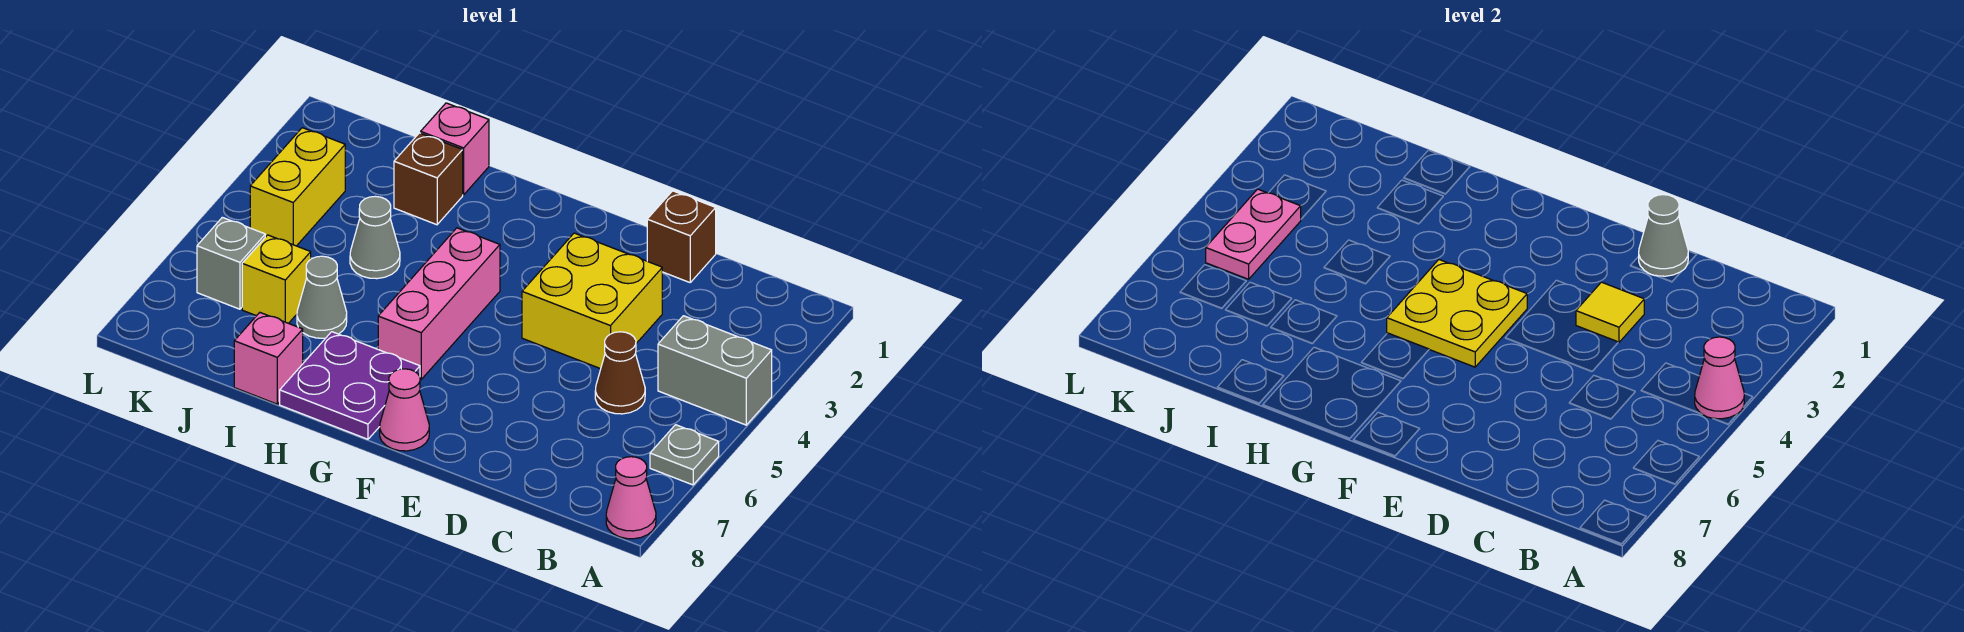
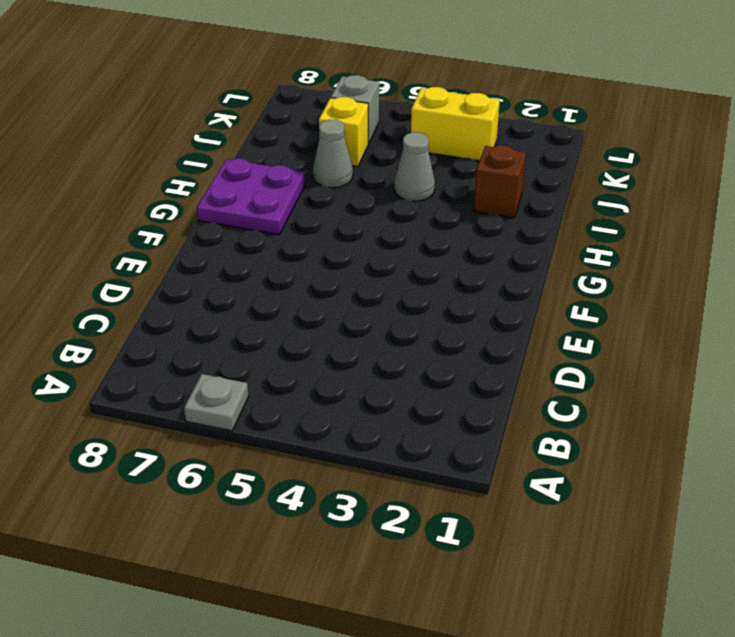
none -> grey 1x2 brick [658,316,772,425]
none -> pink 1x1 cone [606,457,656,539]
none -> brown 1x1 cone [595,332,645,414]

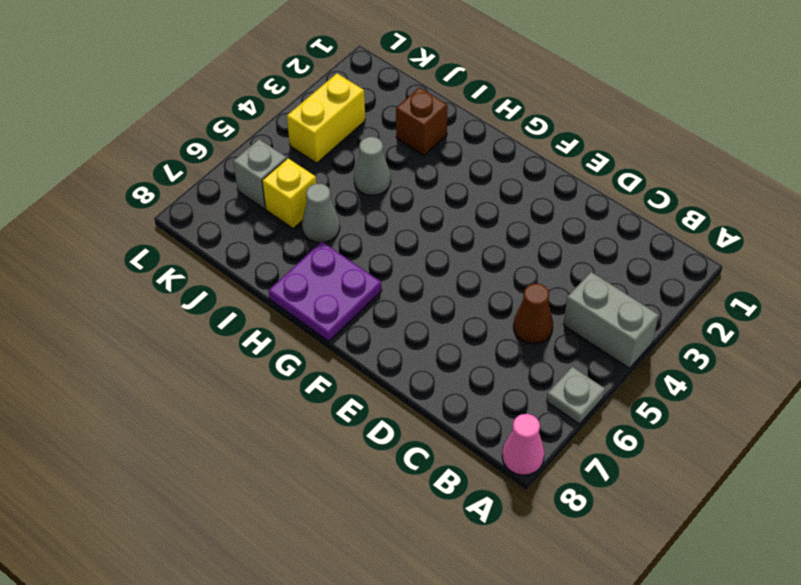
none -> brown 1x1 brick [647,191,716,282]
none -> yellow 2x2 brick [522,233,662,369]
none -> pink 1x1 cone [380,369,429,451]

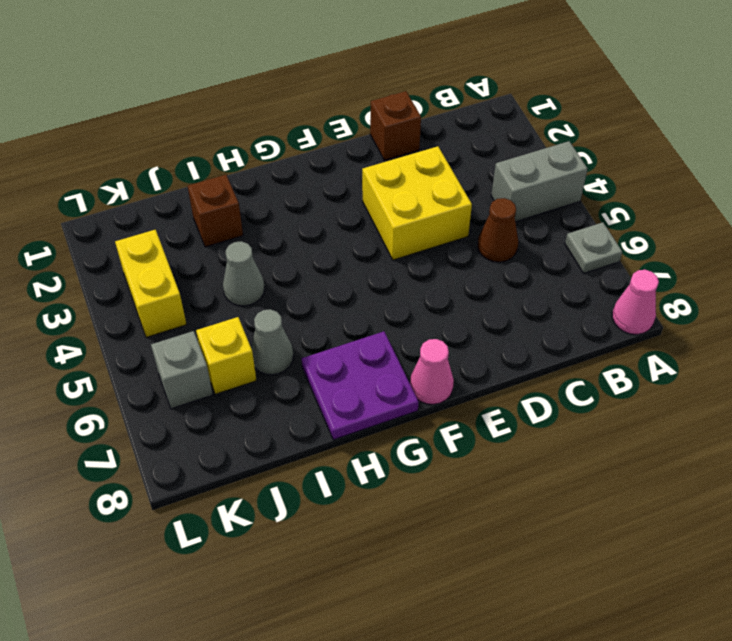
none -> pink 1x3 brick [378,228,500,379]
none -> pink 1x1 brick [421,103,489,195]
none -> pink 1x1 brick [234,313,303,404]

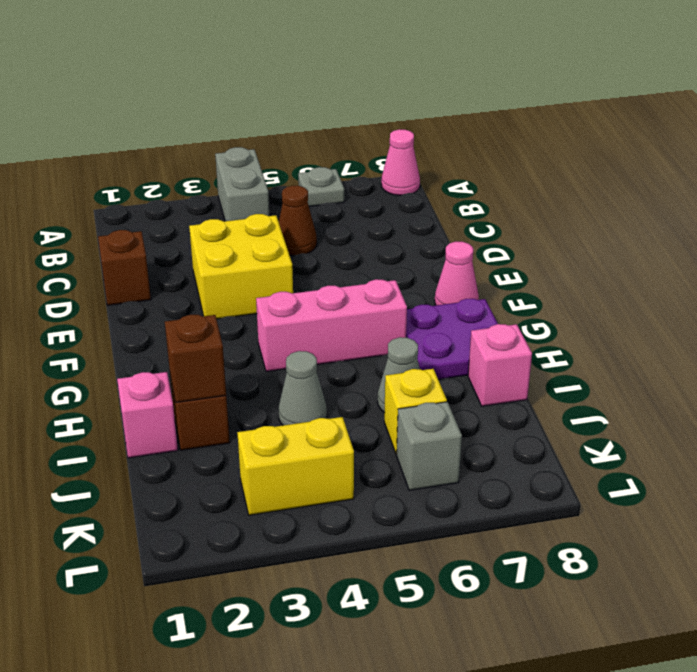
brown 1x1 brick [165,315,226,402] -> none
none -> pink 1x1 cone [1695,337,1744,419]
none -> grey 1x1 cone [1639,195,1688,276]
none -> yellow 1x1 tile [1576,282,1644,342]

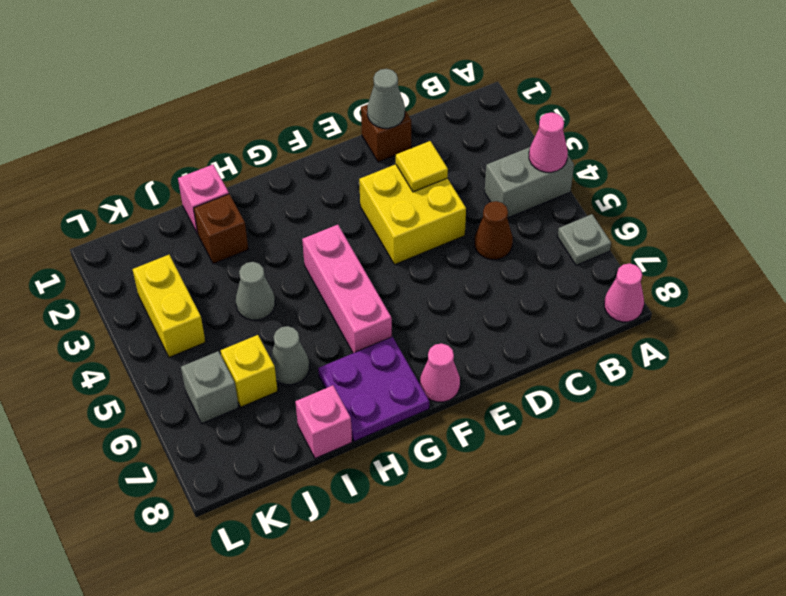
none -> yellow 2x2 plate [1387,260,1527,367]
none -> pink 1x2 plate [1206,189,1301,279]

